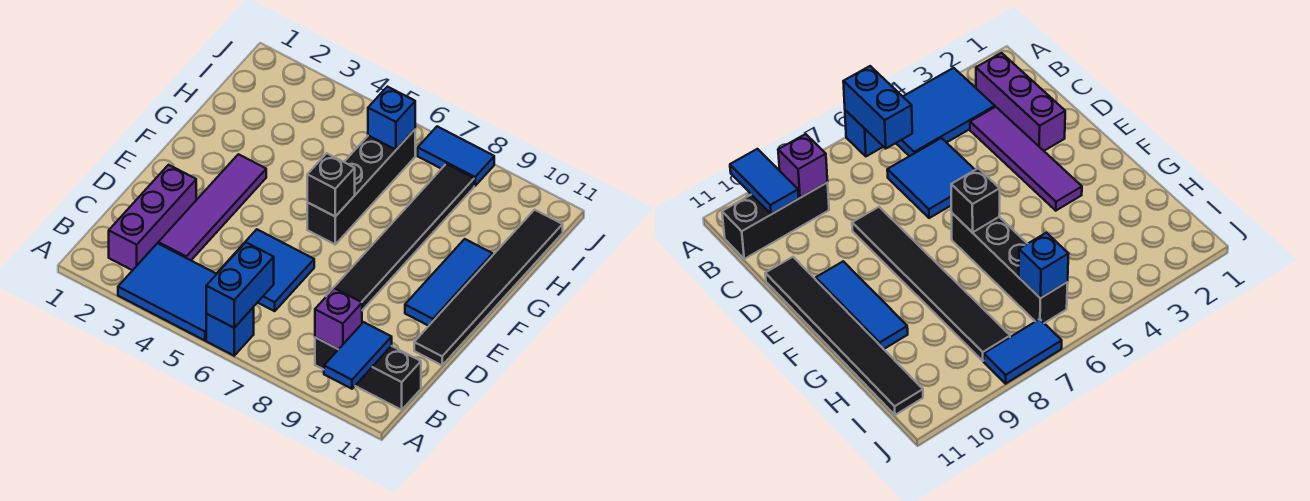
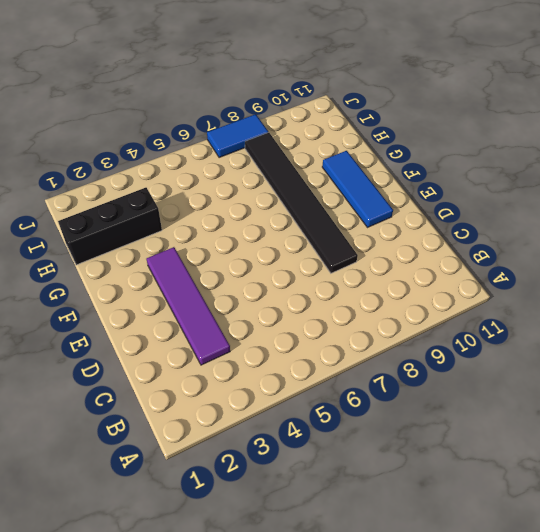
black 1x3 brick [58,188,162,265] -> black 1x3 brick moved to [315,337,421,410]
none -> blue 2x3 tile [118,243,216,341]
none -> blue 1x1 brick [206,307,254,356]
none -> purple 1x3 brick [109,165,196,270]

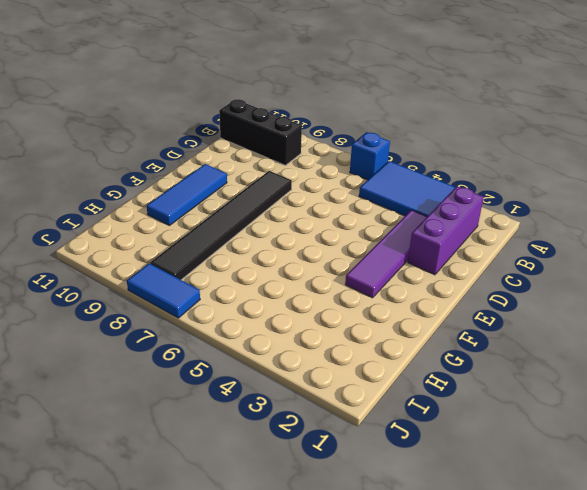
none -> blue 2x2 tile [217,229,314,311]
none -> black 1x6 tile [414,210,563,365]
none -> black 1x4 brick [307,130,415,244]

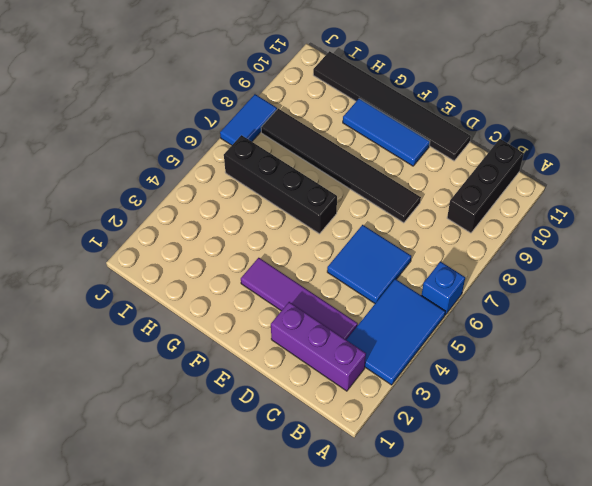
none -> blue 1x2 brick [206,242,274,328]
none -> blue 1x2 tile [324,322,392,389]
none -> purple 1x1 brick [315,288,362,349]

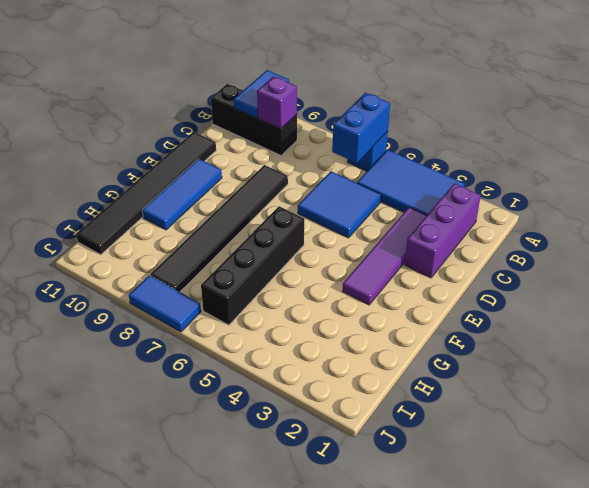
none -> black 1x1 brick [307,153,355,217]
none -> blue 1x1 brick [368,87,415,150]

